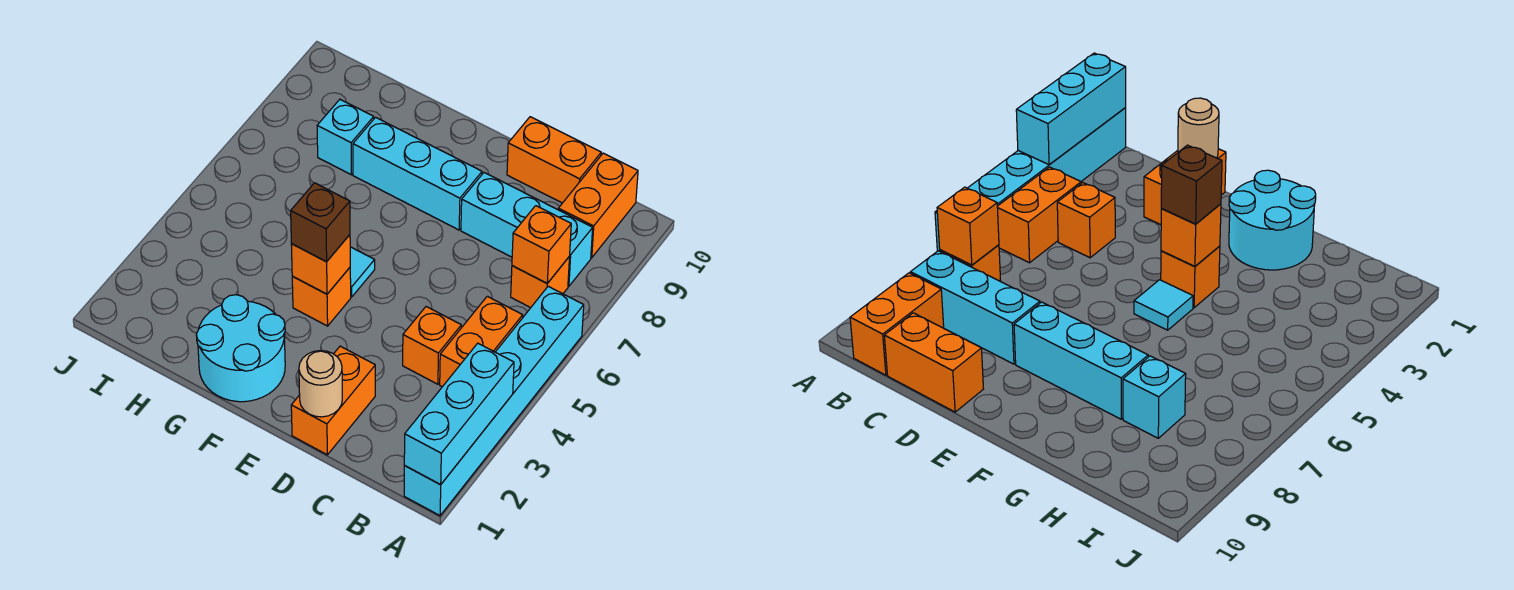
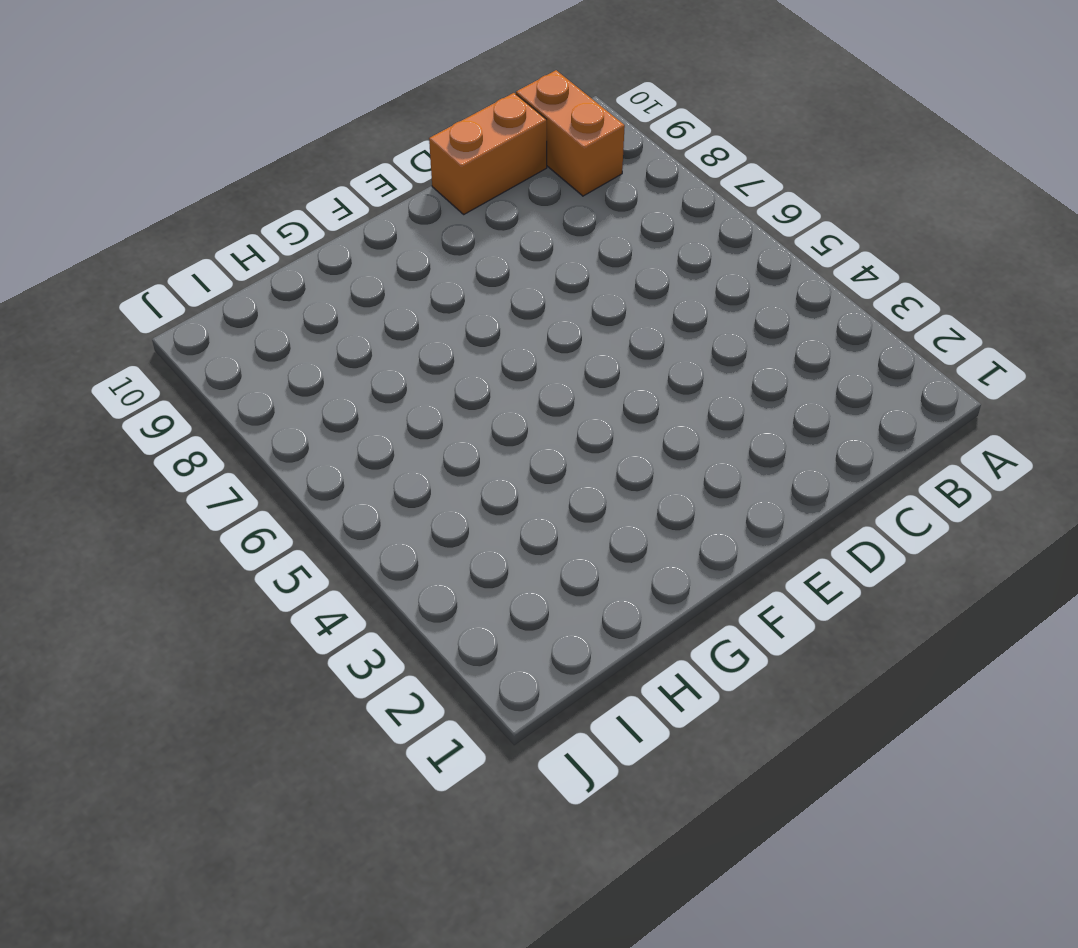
none -> cyan 1x6 brick [404,286,584,516]
none -> orange 1x2 brick [440,296,523,387]
none -> orange 1x1 brick [511,257,569,308]

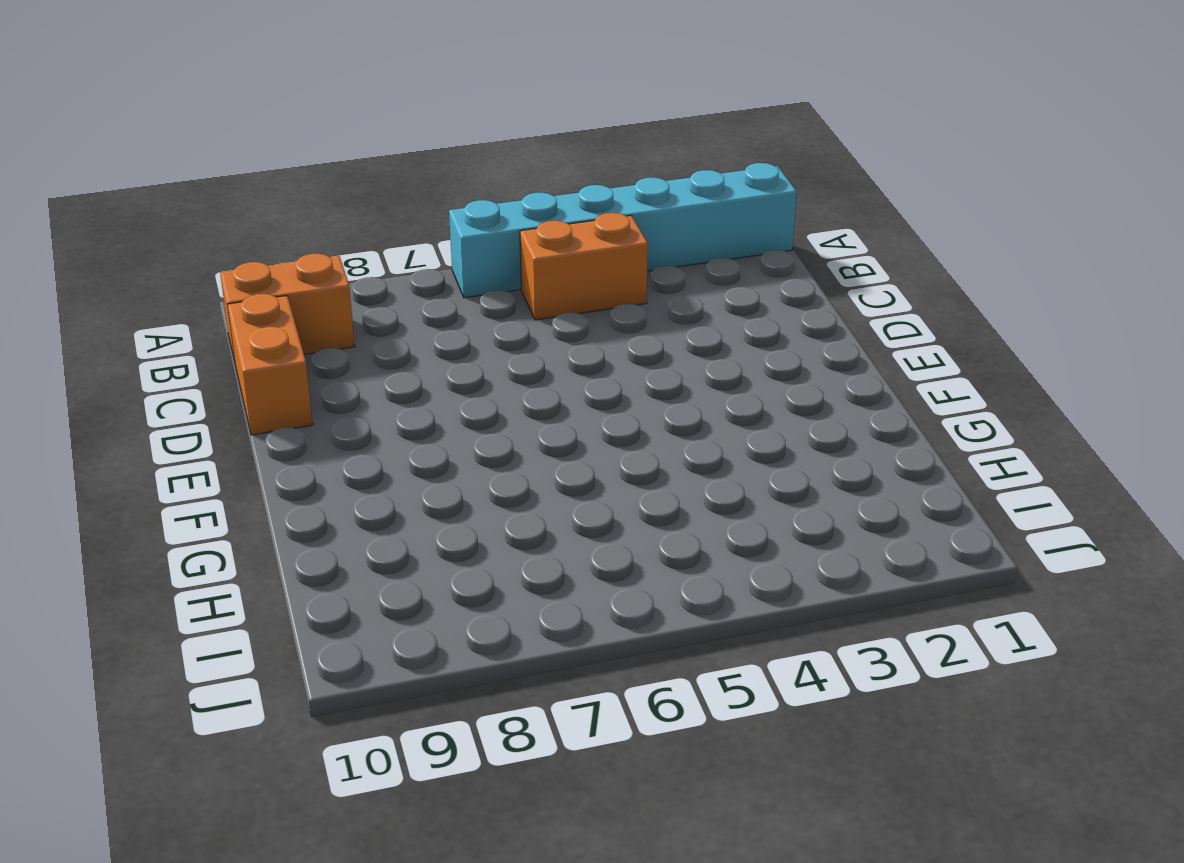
none -> orange 1x1 brick [511,257,569,308]
none -> cyan 1x3 brick [461,173,593,286]
none -> orange 1x1 brick [403,307,461,384]

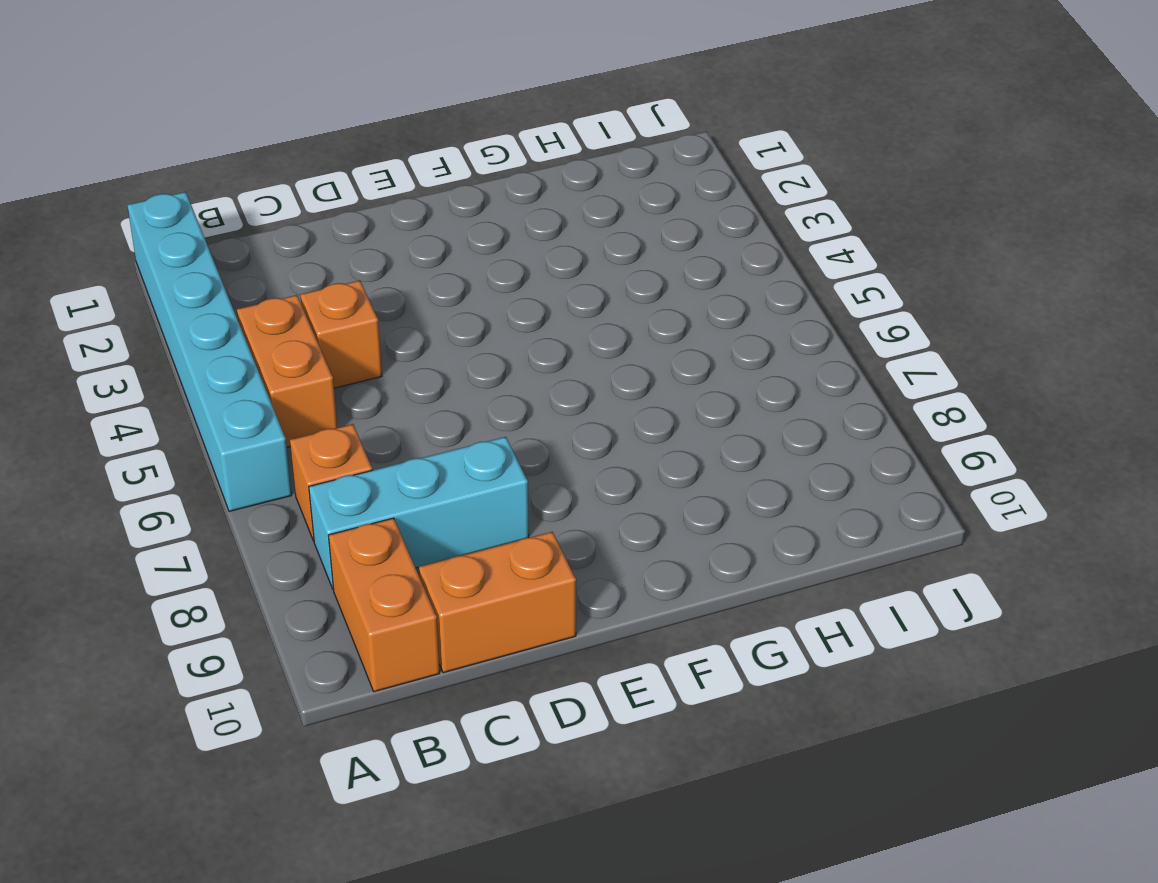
none -> orange 1x2 brick [291,346,375,455]
none -> cyan 1x3 brick [353,117,482,230]
none -> cyan 2x2 round brick [196,295,285,402]

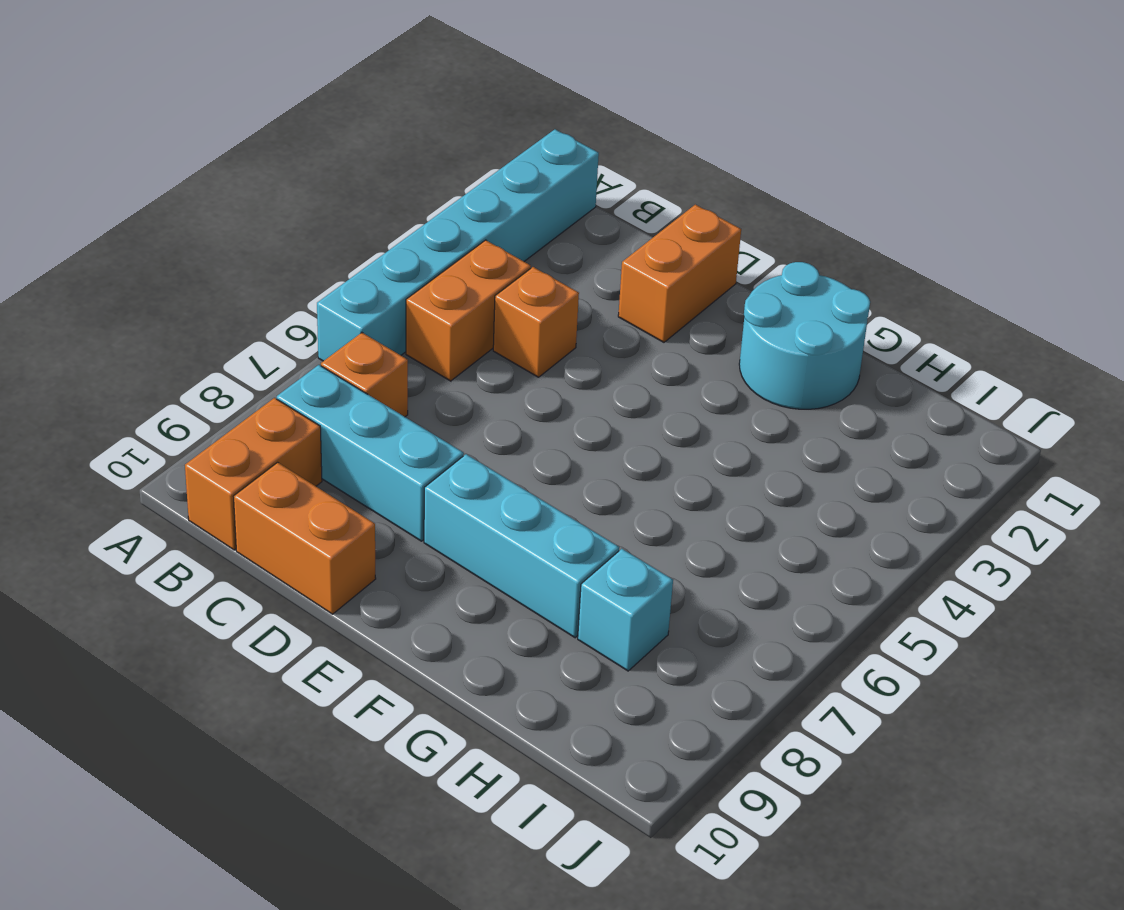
none -> orange 1x1 brick [292,268,351,326]
none -> cyan 1x1 tile [350,247,375,297]
none -> cyan 1x3 brick [404,343,514,485]

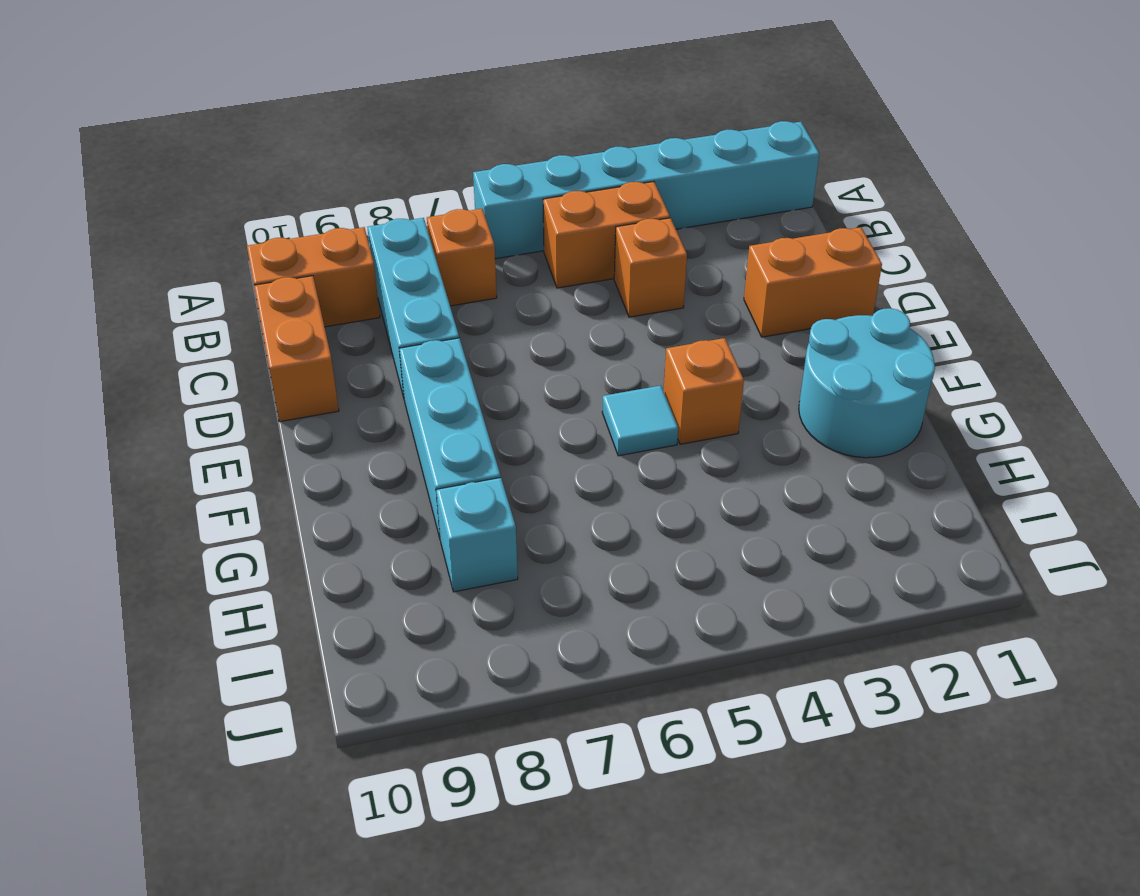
none -> cyan 1x3 brick [404,343,514,485]
none -> orange 1x1 brick [512,206,571,283]
none -> tan 1x1 round brick [299,351,342,417]

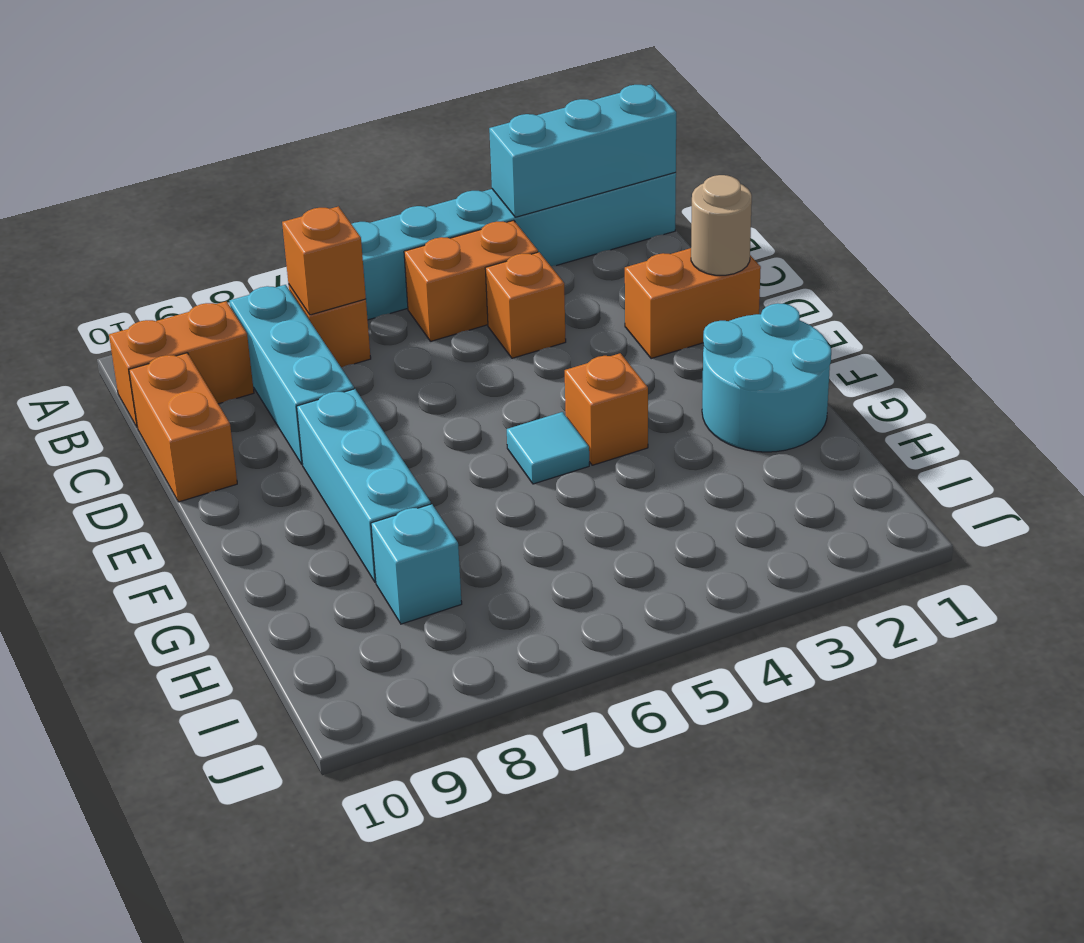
none -> orange 1x1 brick [291,235,350,294]
none -> brown 1x1 brick [291,183,350,262]

